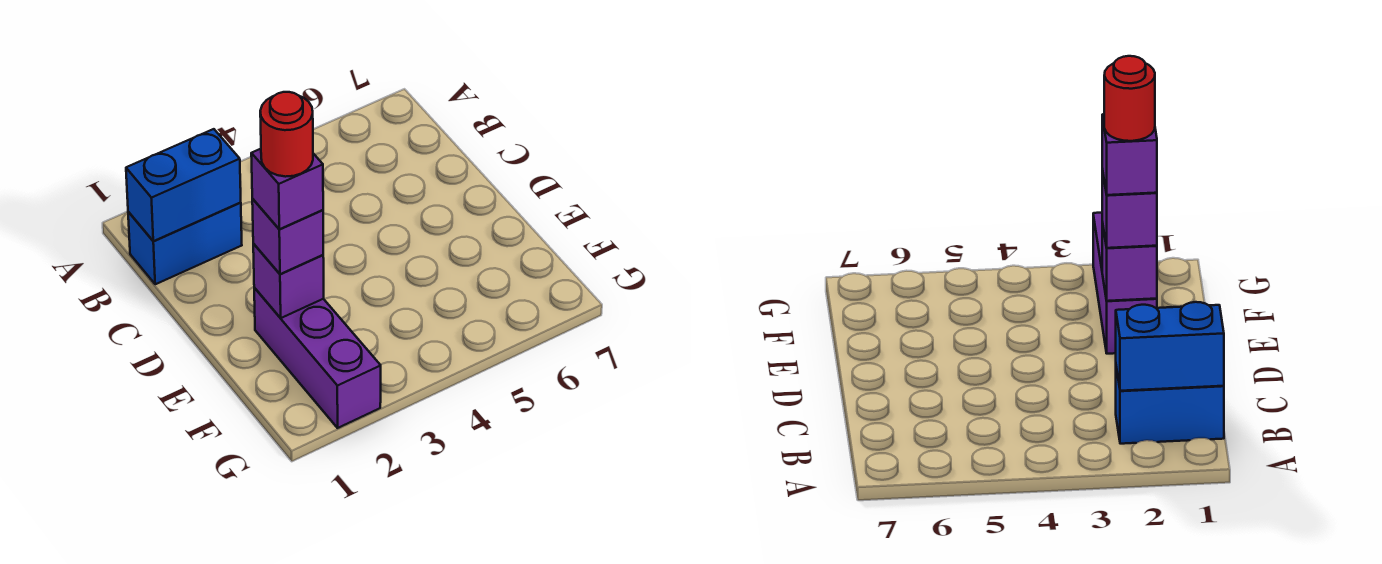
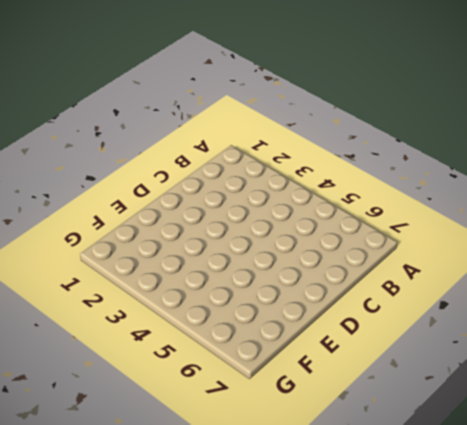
none -> blue 1x2 brick [128,202,242,284]
none -> purple 1x3 brick [254,288,381,428]

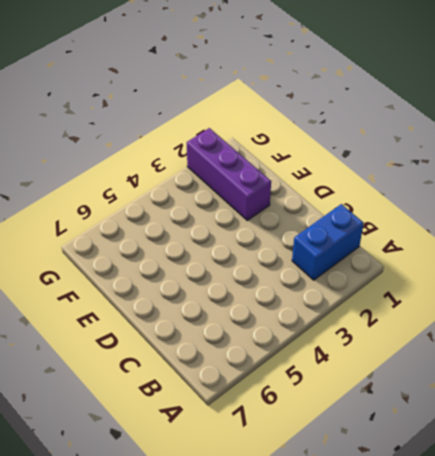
none -> blue 1x2 brick [126,129,241,241]
none -> purple 1x1 brick [253,244,324,318]

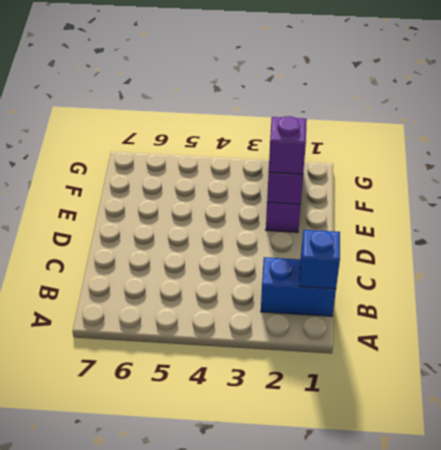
blue 1x1 brick [300,230,340,289] -> blue 1x2 brick [126,129,241,241]
none -> purple 1x1 brick [251,149,323,229]
none -> red 1x1 round brick [260,92,313,177]

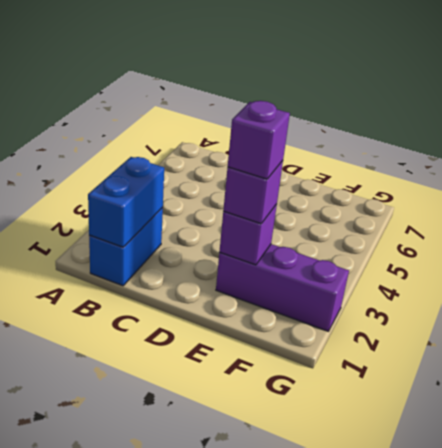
none -> red 1x1 round brick [260,92,313,177]

